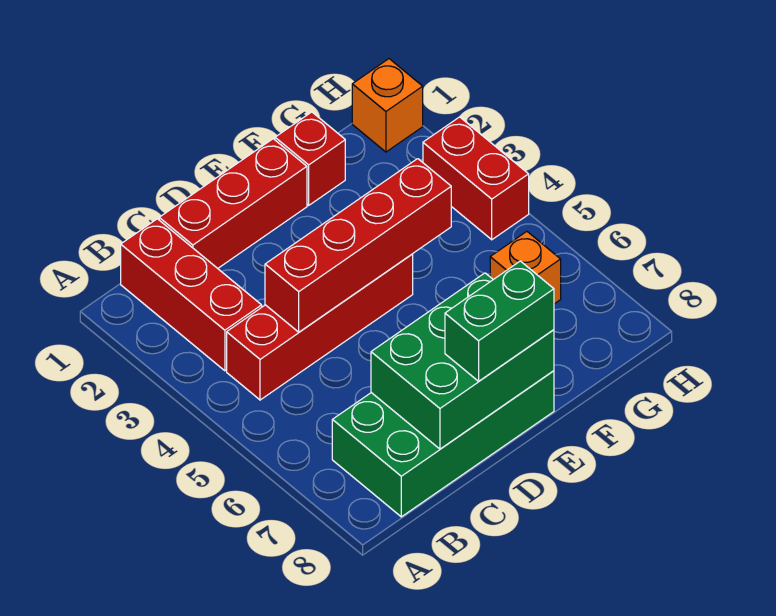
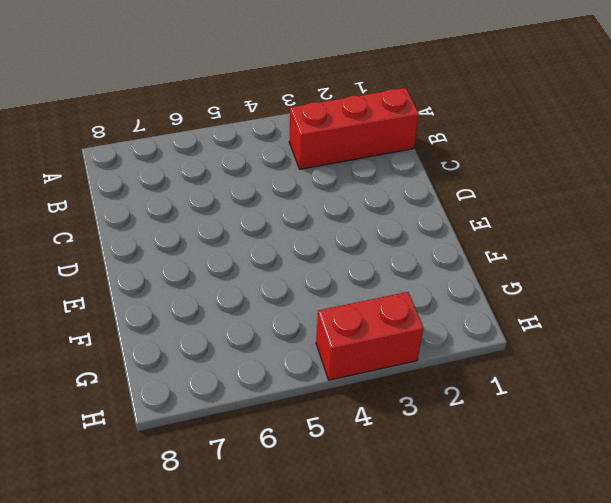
none -> red 1x4 brick [227,254,413,400]
none -> green 2x4 brick [332,371,554,517]

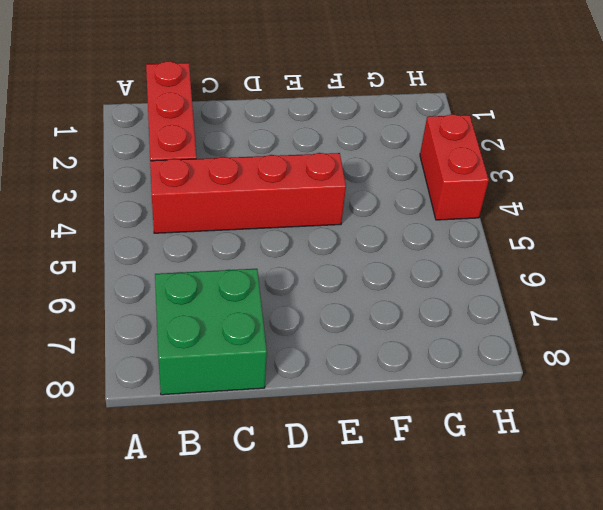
green 2x2 brick [155,269,267,395] -> green 2x4 brick [332,371,554,517]
none -> red 1x3 brick [159,139,307,268]
none -> red 1x1 brick [275,112,345,205]

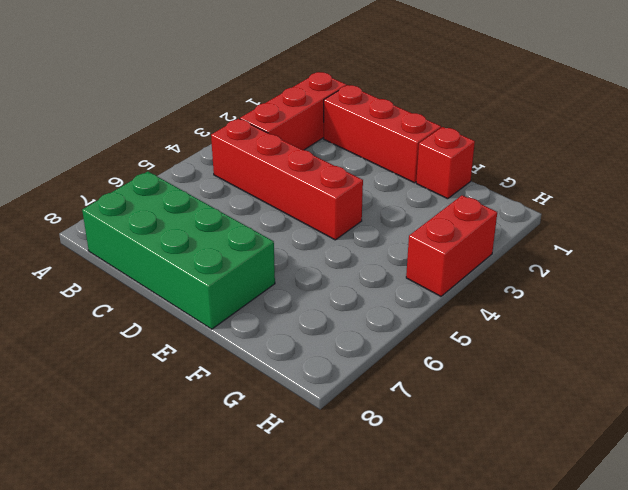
none -> orange 1x1 brick [490,232,561,304]
none -> orange 1x1 brick [352,59,423,152]

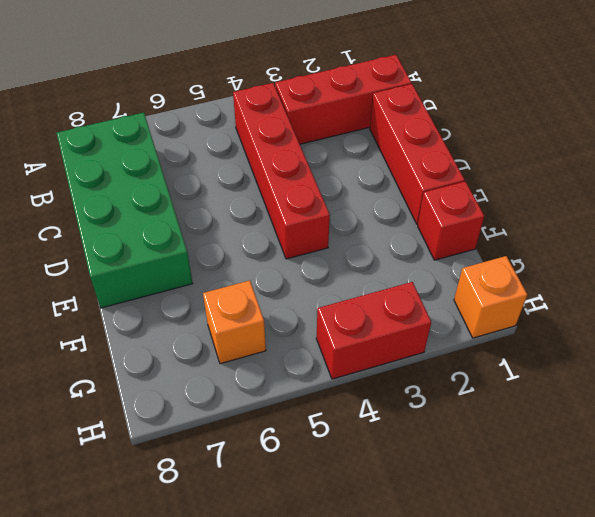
none -> red 1x4 brick [265,159,451,332]
none -> green 2x3 brick [371,273,554,449]

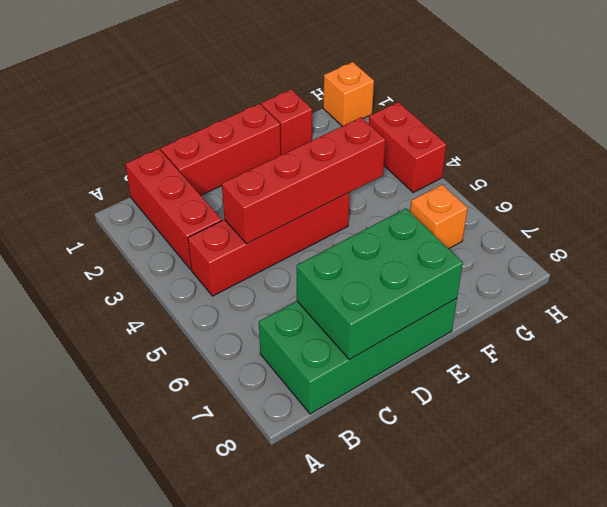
none -> green 1x2 brick [445,261,554,381]

